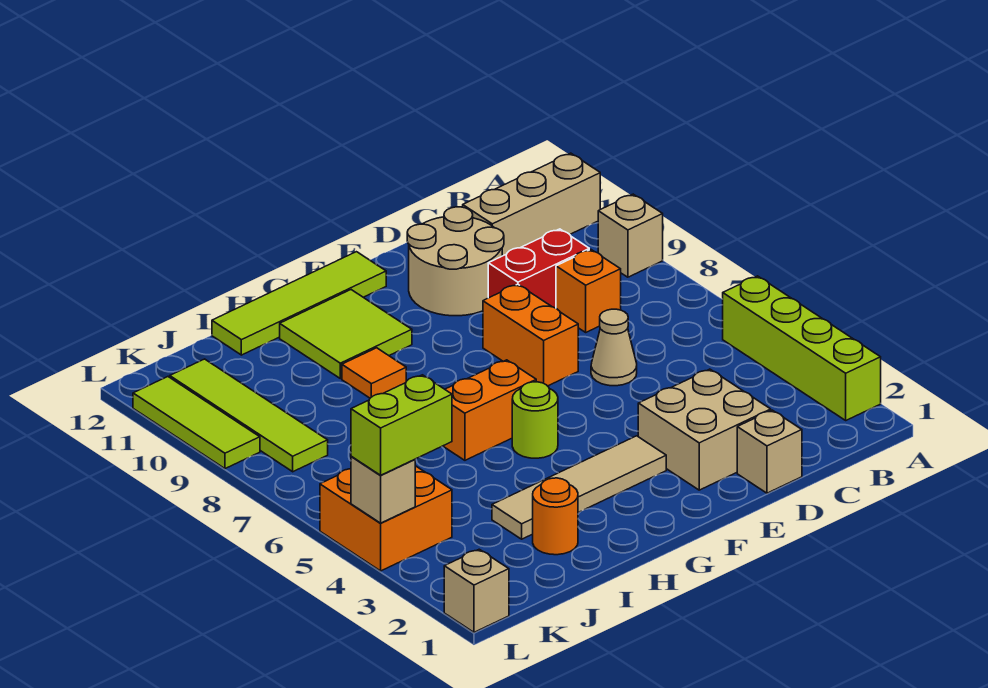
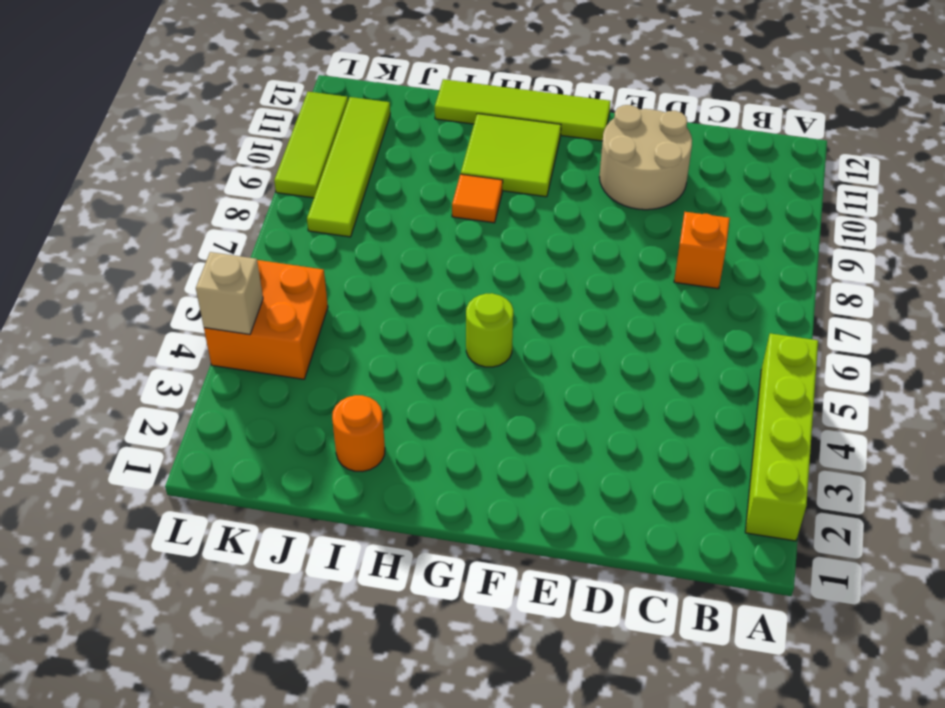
none -> tan 1x1 brick [598,194,663,277]
none -> tan 1x3 brick [463,153,600,256]
none -> red 1x2 brick [488,229,589,308]

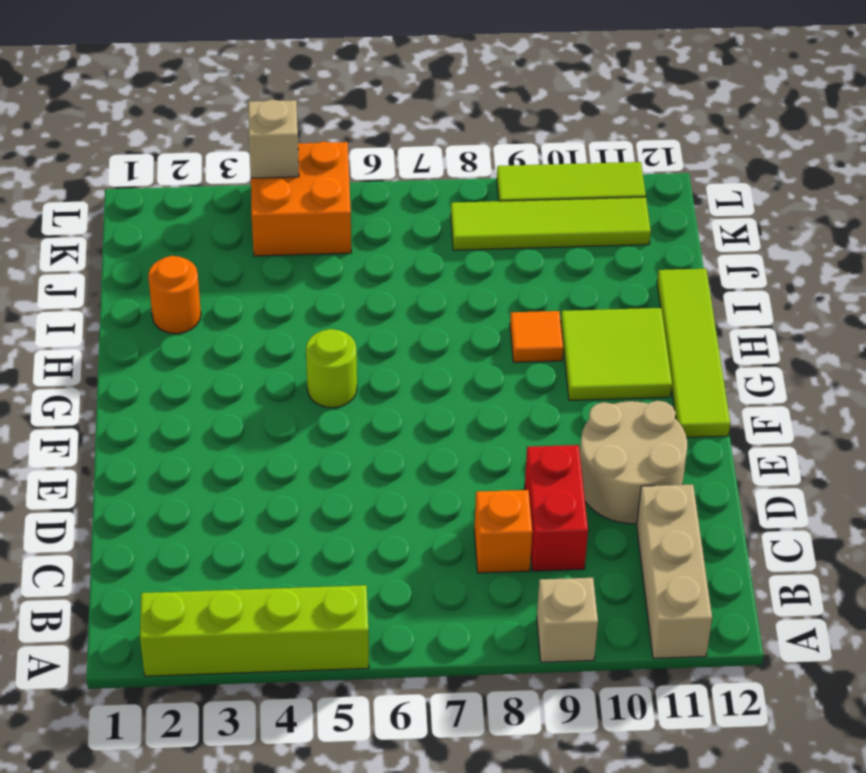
none -> tan 1x1 brick [737,410,802,493]
none -> tan 2x2 brick [638,369,771,490]
none -> tan 1x1 cone [591,309,637,386]

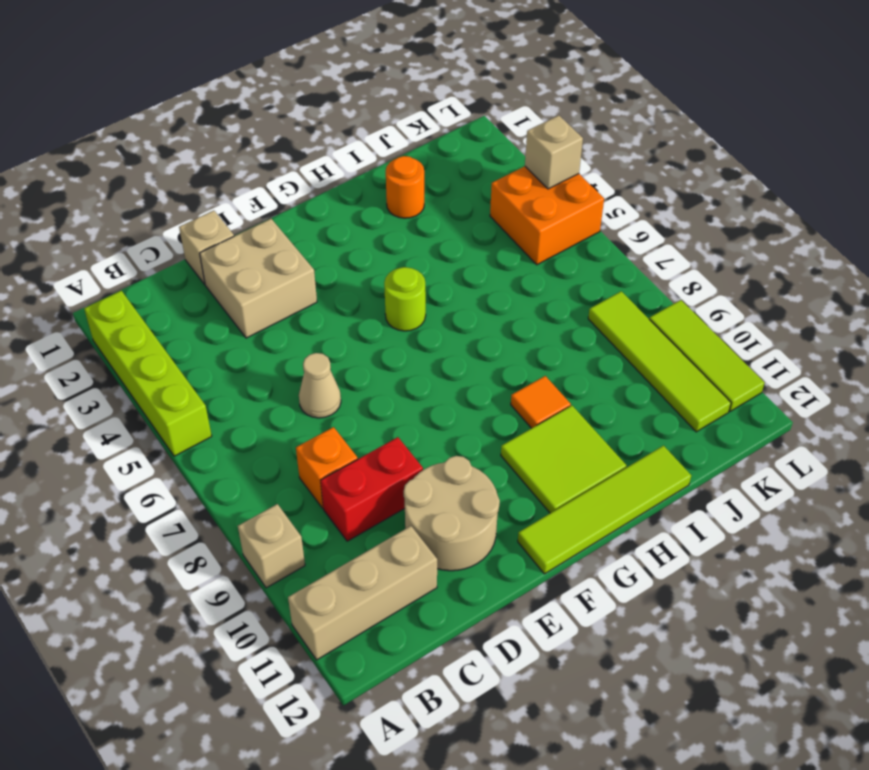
none -> orange 1x2 brick [483,284,578,386]
none -> tan 1x4 tile [492,436,666,539]
none -> orange 1x2 brick [443,360,536,460]

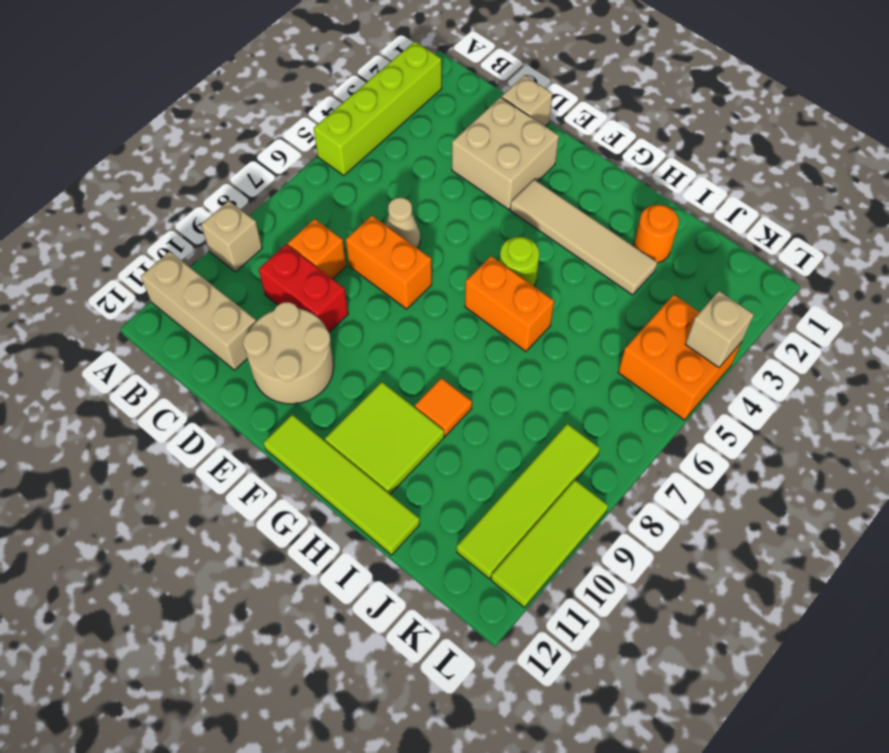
orange 1x2 brick [346,216,432,309] -> orange 1x2 brick turned to [483,284,578,386]
none -> tan 1x1 brick [444,549,509,632]
none -> lime 1x2 brick [351,375,452,475]

